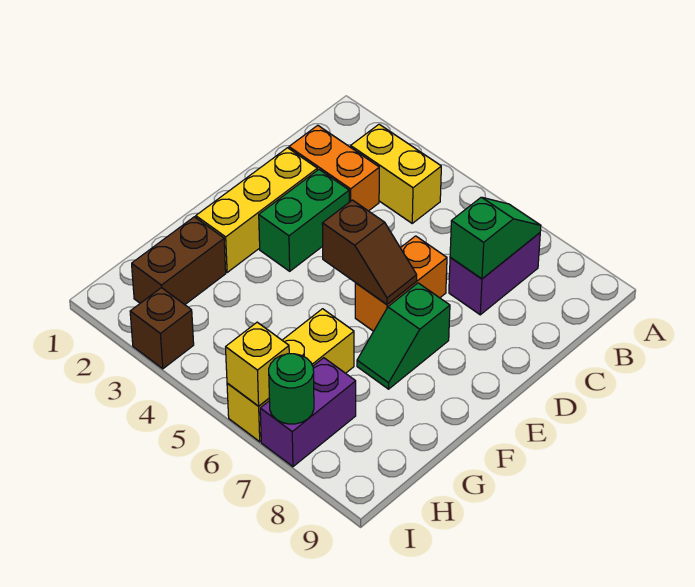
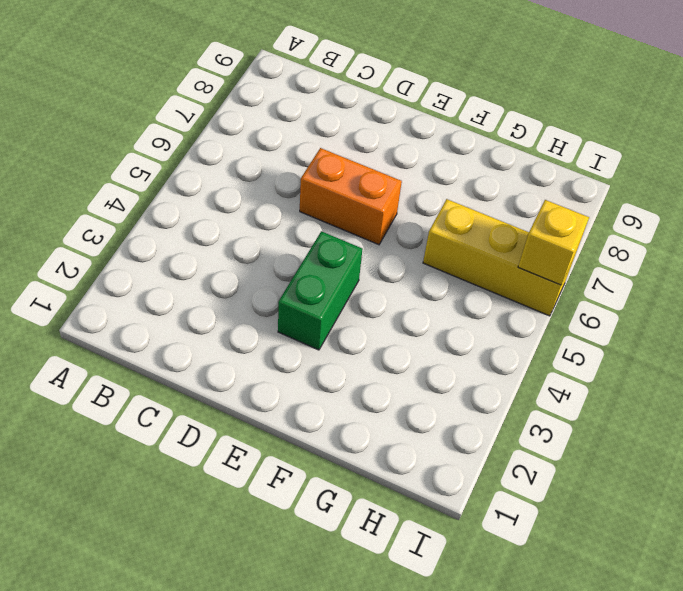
green 1x2 brick [278,231,363,350] -> green 1x2 brick turned to [259,170,349,271]
none -> yellow 1x2 brick [351,124,441,223]
none -> purple 1x2 brick [449,233,540,315]
none -> orange 1x2 brick [289,125,379,211]

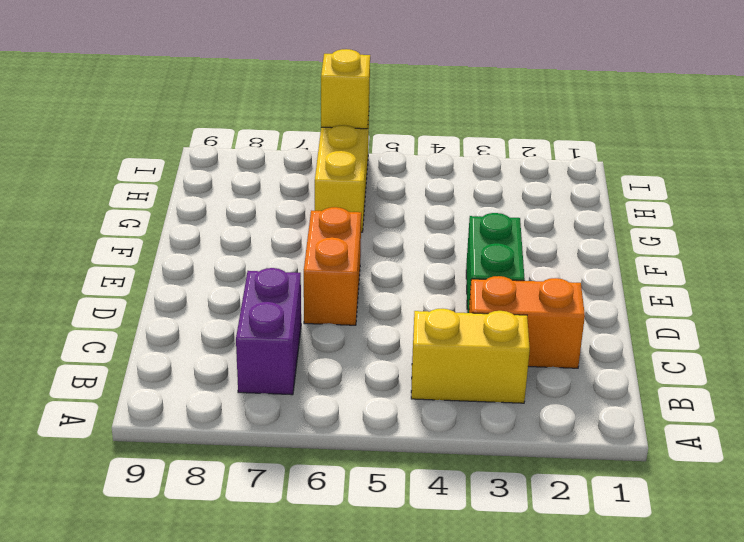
none -> yellow 1x3 brick [196,148,317,273]
none -> green 1x2 slope [357,283,450,389]
none -> brown 1x2 brick [132,217,226,305]

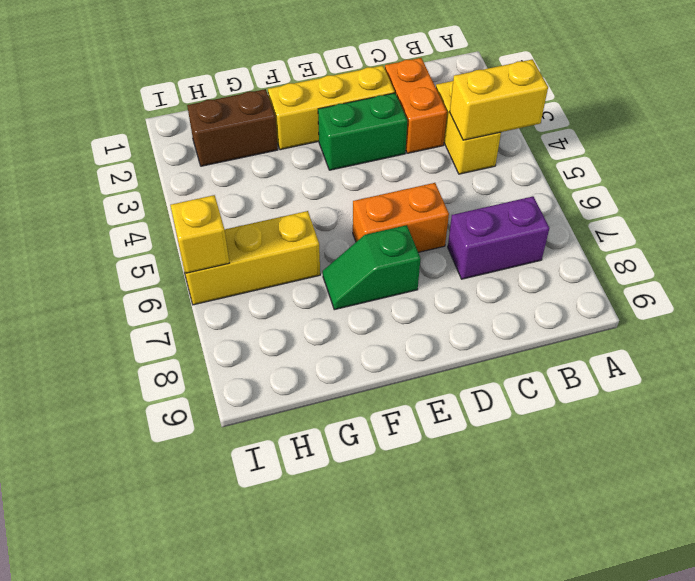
yellow 1x2 brick [450,59,548,140] -> none
none -> purple 1x2 brick [260,358,356,467]
none -> brown 1x1 brick [130,288,194,369]
none -> green 1x2 slope [450,197,541,279]

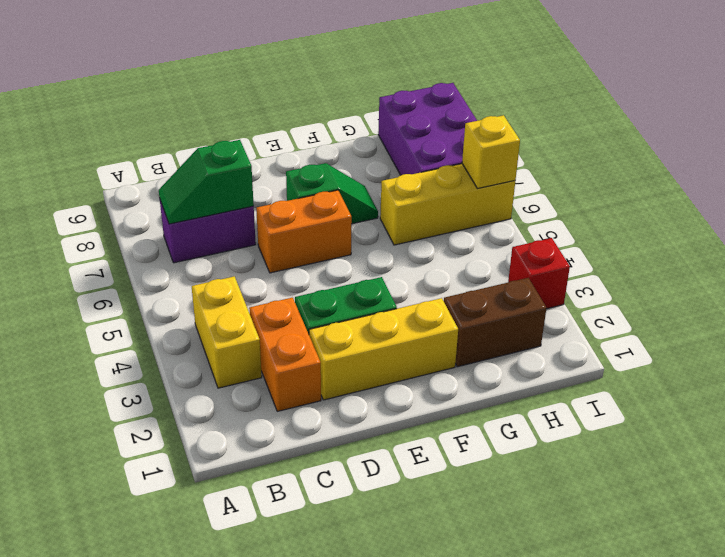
purple 2x3 brick [378,83,477,175] -> purple 1x2 brick [260,358,356,467]
red 1x1 brick [508,238,570,309] -> brown 1x1 brick [130,288,194,369]
none -> brown 1x2 slope [322,200,417,304]
none -> green 1x1 round brick [269,354,314,424]

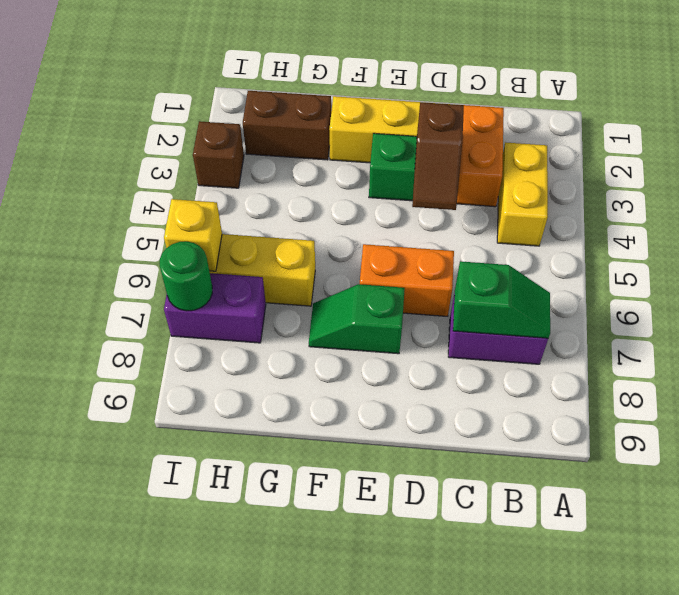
brown 1x2 slope [412,102,464,210] -> brown 1x2 slope moved to [322,200,417,304]

